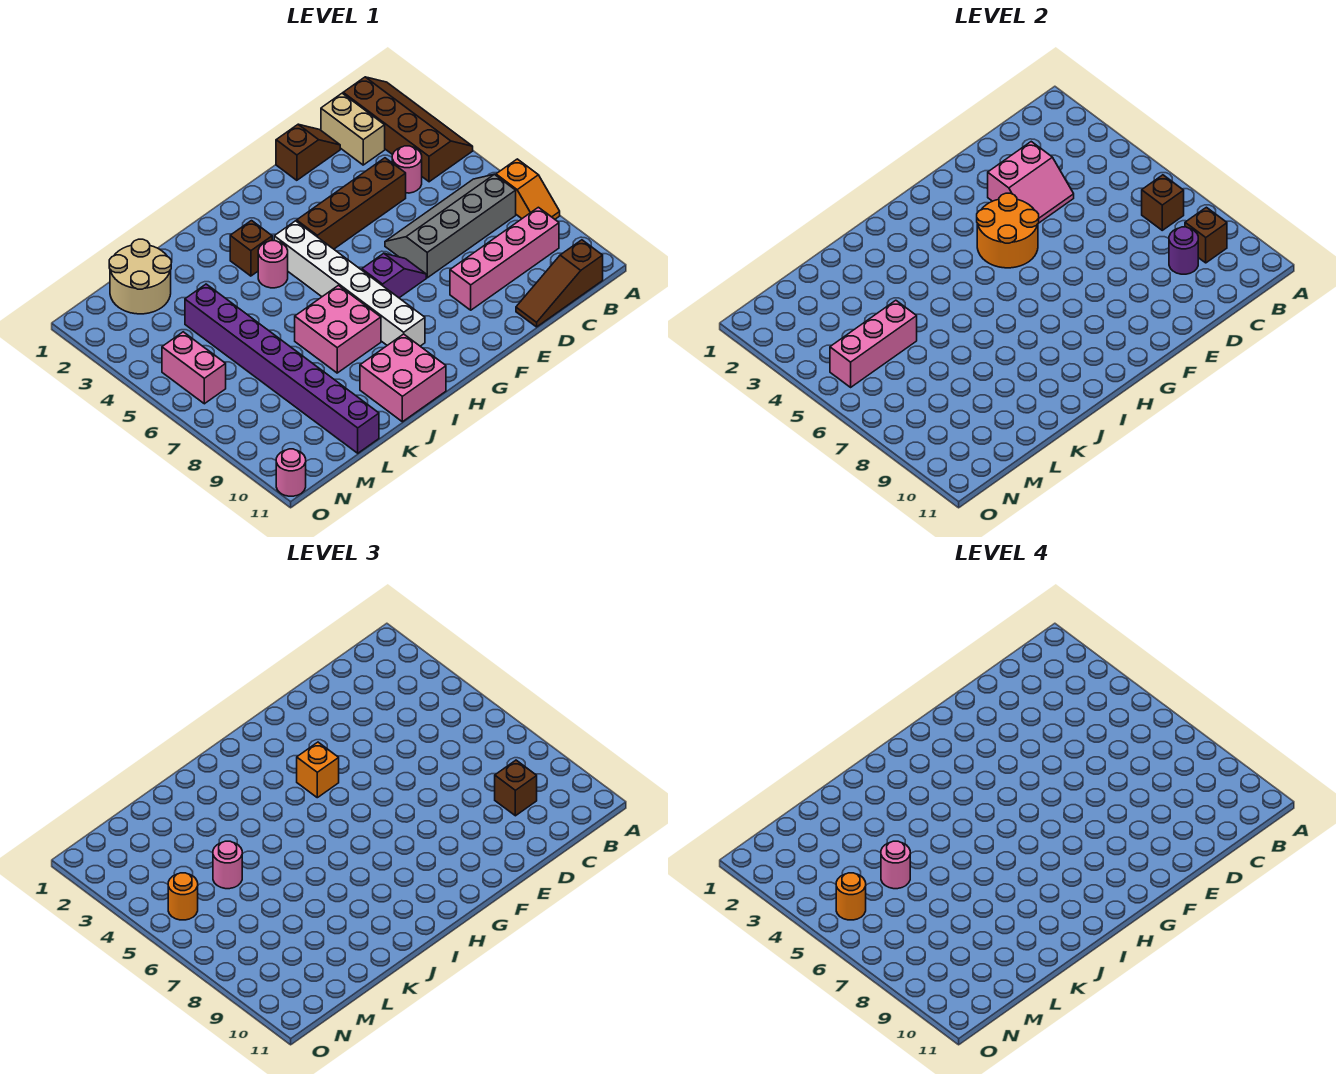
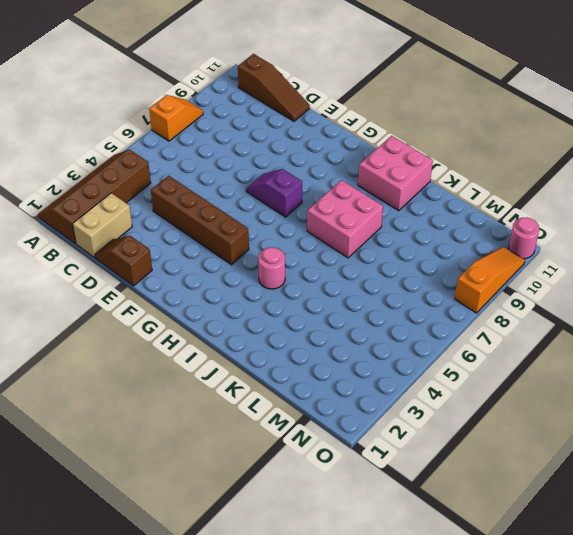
orange 1x3 slope [455,247,525,313] -> none
none -> grey 2x4 slope [385,174,516,278]
none -> pink 1x4 brick [450,207,559,310]
none -> pink 1x1 round brick [392,146,422,193]
none -> white 1x6 brick [274,221,425,346]

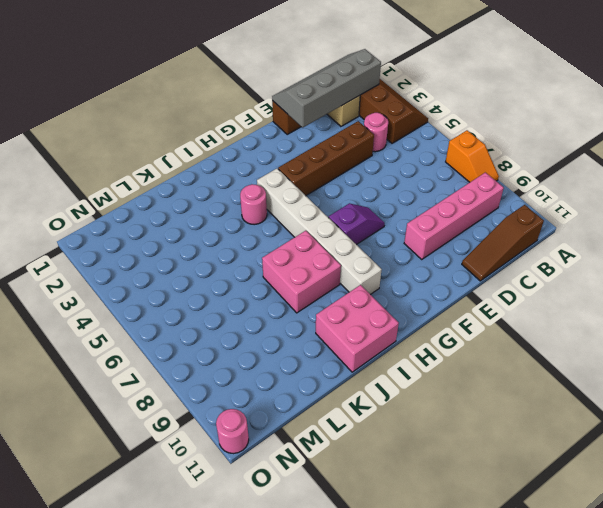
grey 2x4 slope [272,49,381,127] -> grey 2x4 slope moved to [385,174,516,278]
none -> brown 1x1 brick [230,221,272,276]
none -> tan 2x2 round brick [109,239,171,314]
none -> purple 1x8 brick [185,284,379,453]
none -> pink 1x2 brick [162,332,226,404]

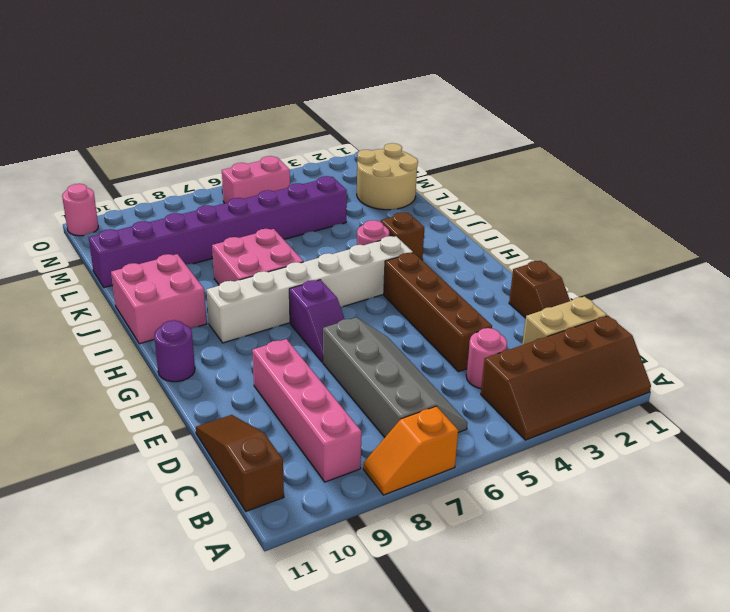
purple 1x1 round brick [154,320,195,382] -> purple 1x1 round brick moved to [1169,227,1198,274]
none -> brown 1x1 brick [1142,175,1184,230]
none -> brown 1x1 brick [1185,207,1227,263]
none -> pink 2x2 slope [988,142,1074,223]
none -> orange 2x2 round brick [977,193,1039,268]

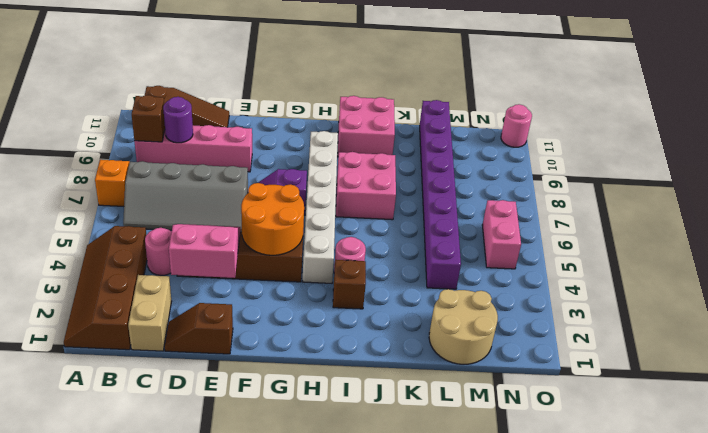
none -> brown 1x1 brick [1142,175,1184,230]
none -> pink 1x3 brick [830,300,917,387]
none -> brown 1x1 brick [495,760,537,816]
none -> orange 1x1 brick [297,742,339,798]

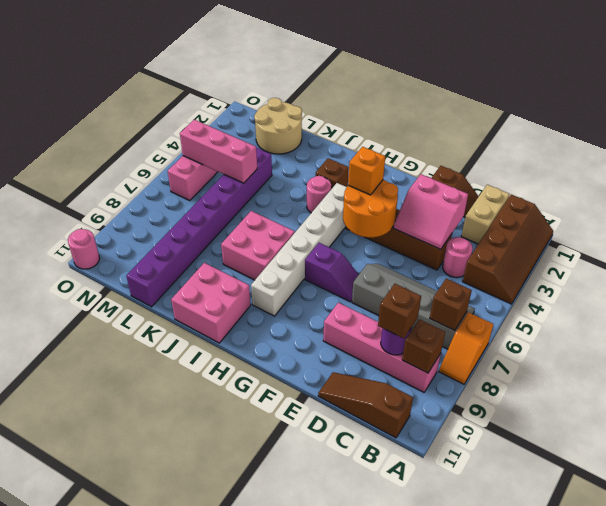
none -> pink 1x1 round brick [213,841,242,889]
none -> orange 1x1 round brick [168,873,198,920]
none -> pink 1x1 round brick [881,841,910,889]
none -> orange 1x1 round brick [836,873,866,920]

